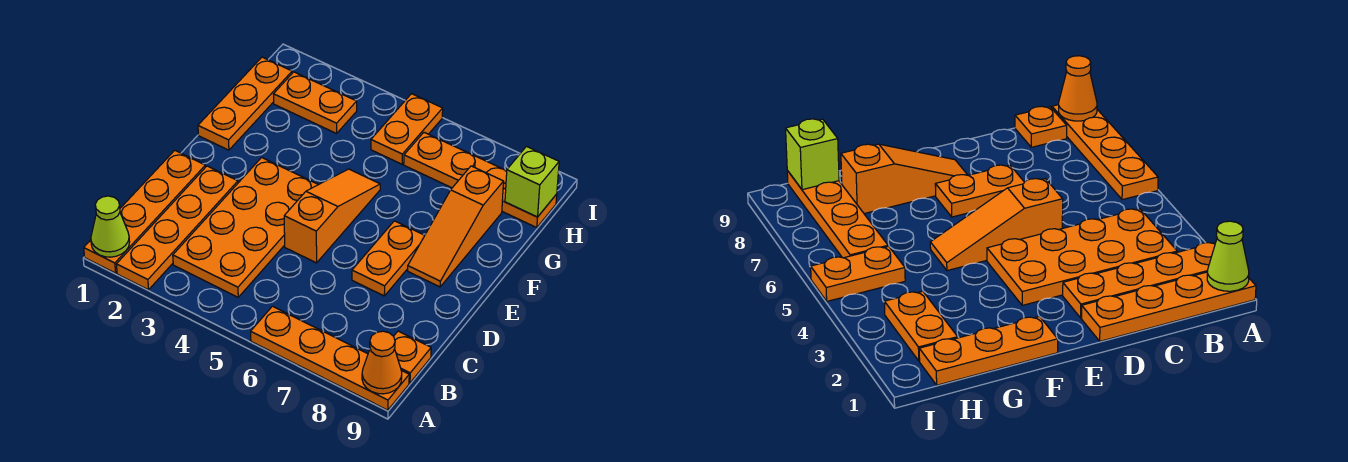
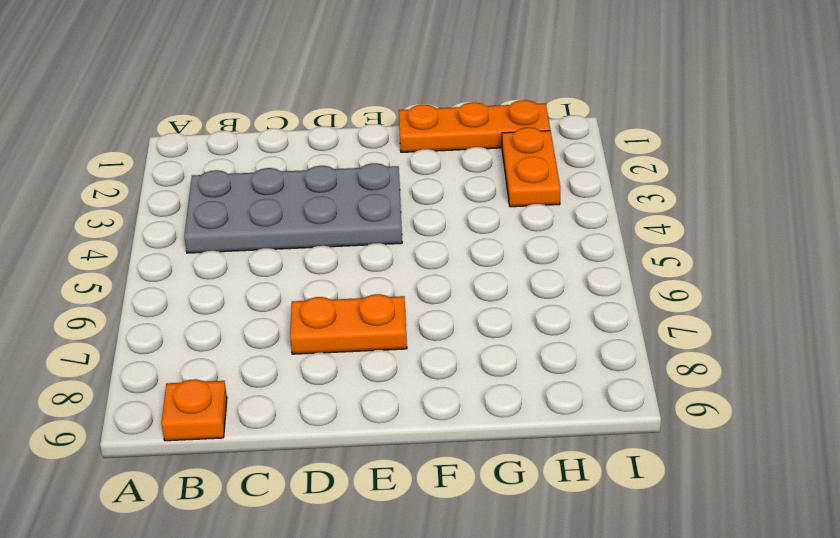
grey 2x4 plate [184,163,402,253] -> orange 2x4 plate [173,158,318,297]
none -> orange 1x4 plate [84,150,205,273]
none -> orange 1x4 plate [116,166,238,290]
none -> orange 1x4 plate [251,306,409,410]

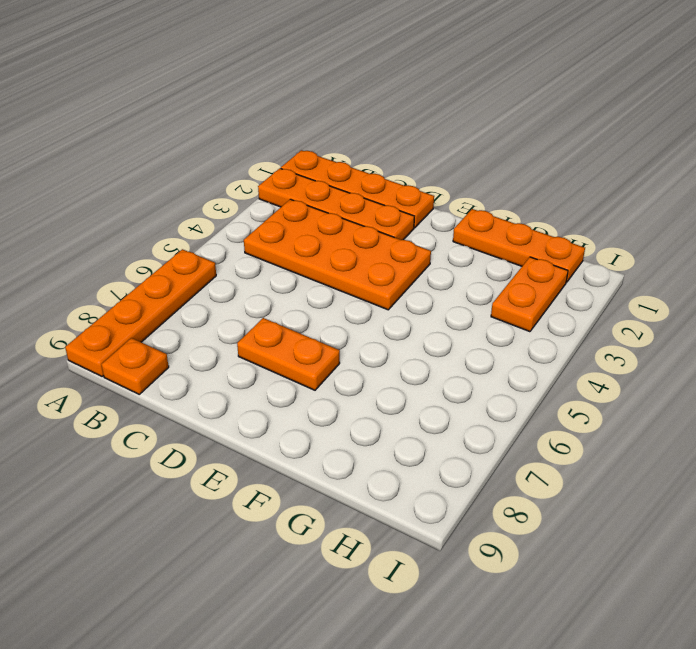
none -> orange 1x3 slope [284,169,380,263]
none -> orange 1x3 slope [408,166,504,287]
none -> orange 1x2 plate [371,94,443,164]

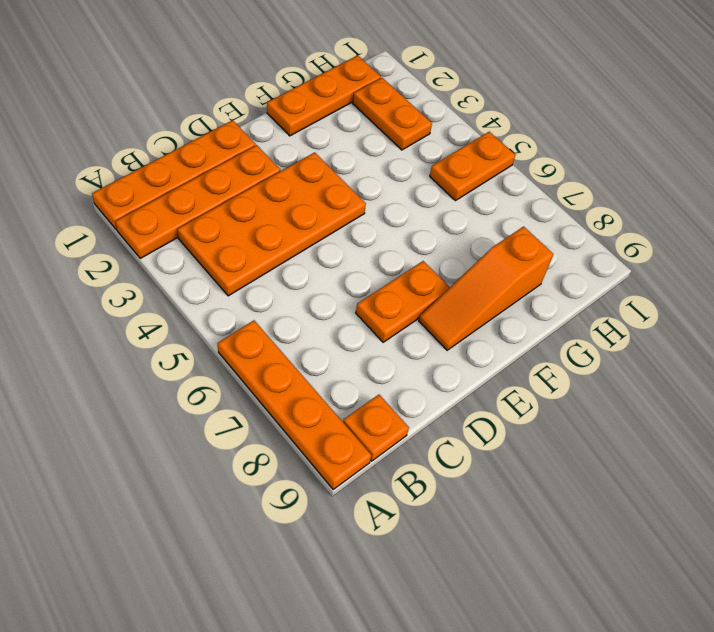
none -> orange 1x3 slope [284,169,380,263]
none -> orange 1x4 plate [404,133,557,228]
none -> lime 1x1 cone [91,196,130,257]

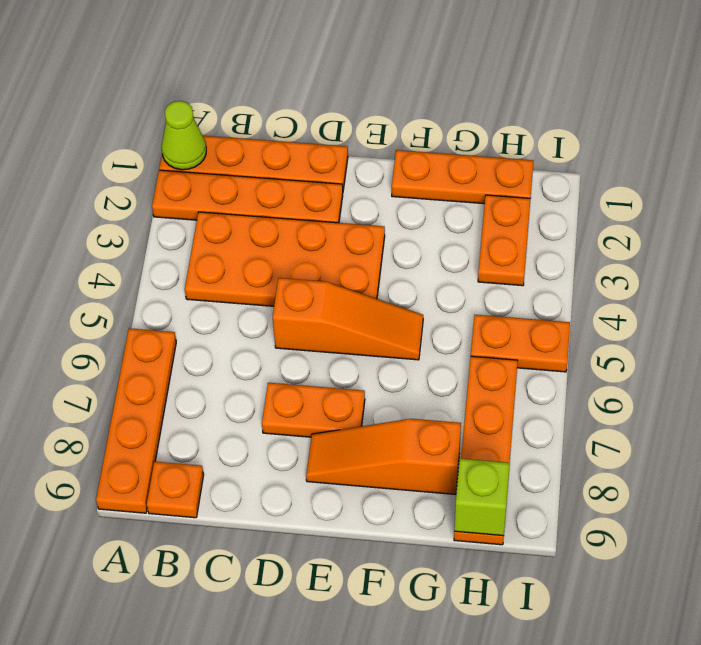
none -> orange 1x1 cone [362,331,402,394]

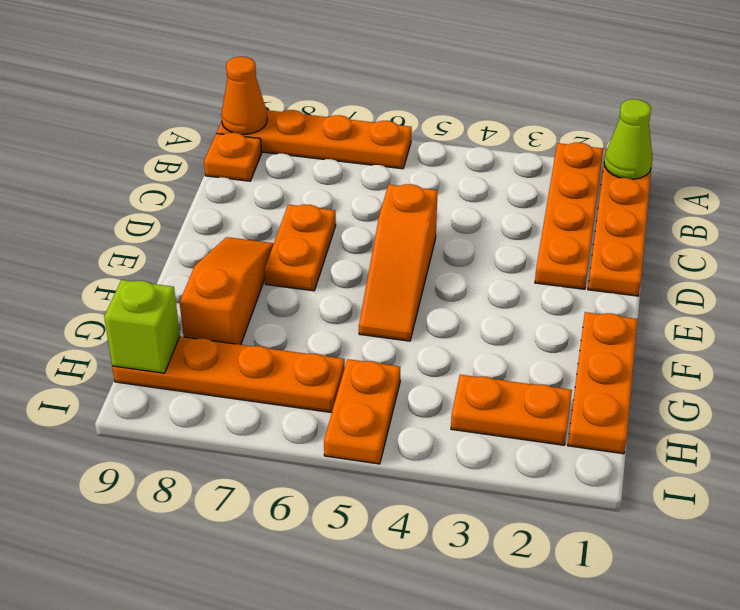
none -> orange 2x4 plate [173,158,318,297]

